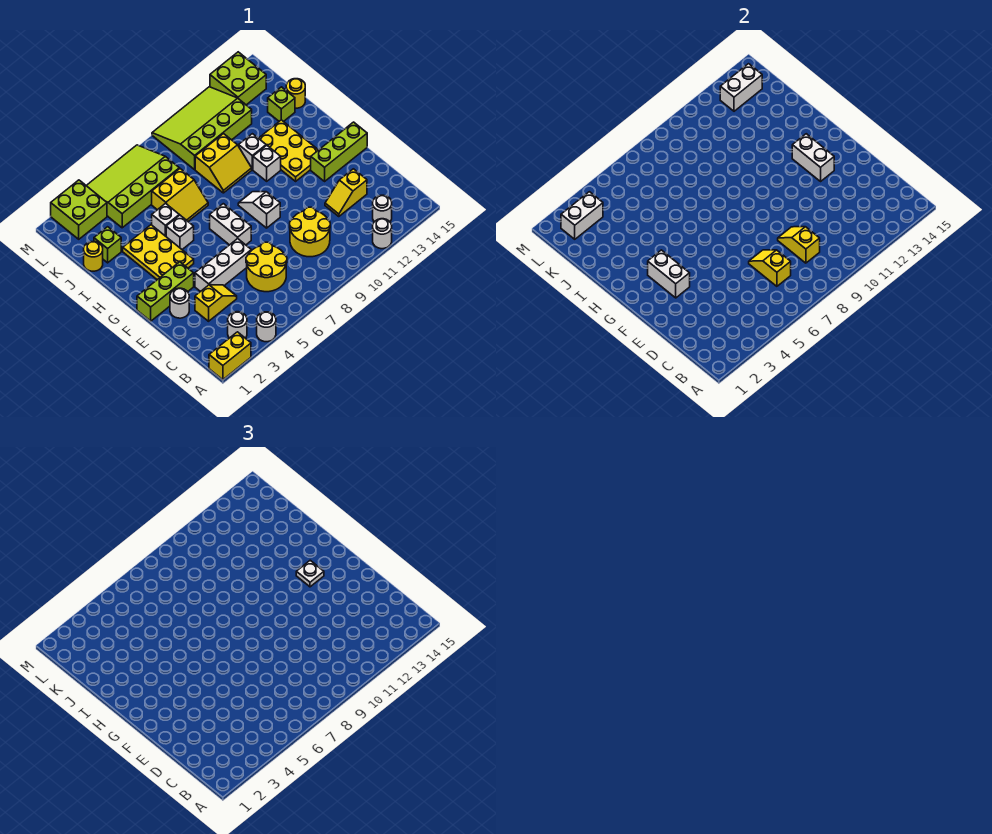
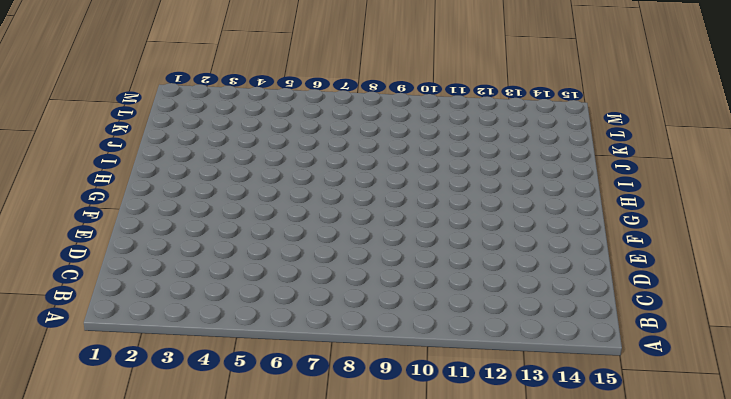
none -> yellow 1x2 brick [209,332,251,380]
none -> white 1x1 round brick [257,312,276,342]
none -> white 1x1 round brick [373,219,392,249]
none -> white 1x1 round brick [228,312,247,338]

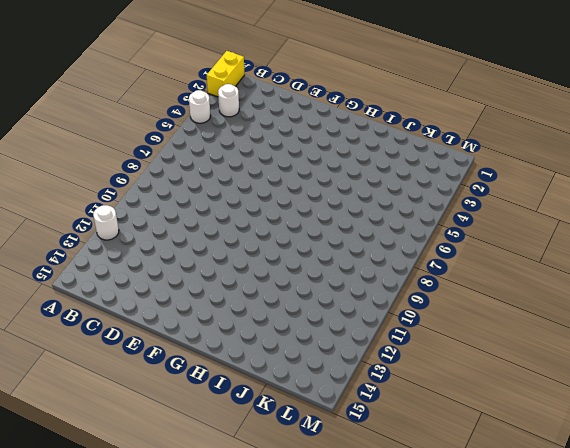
none -> white 1x1 round brick [373,195,392,222]
none -> yellow 2x2 round brick [246,242,287,292]
none -> yellow 2x2 round brick [290,207,330,257]
none -> yellow 1x2 slope [195,285,237,321]

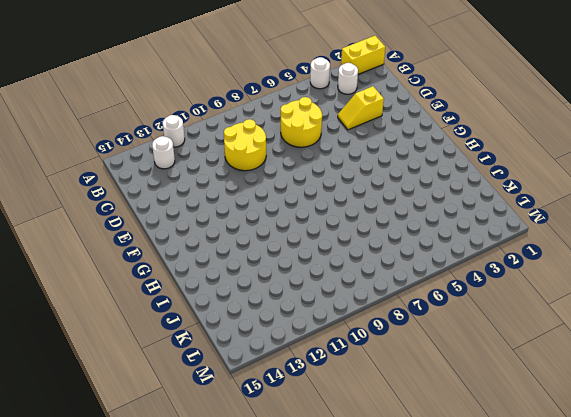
none -> yellow 1x2 slope [325,169,367,217]
none -> white 1x1 round brick [170,288,189,318]
none -> white 1x3 brick [195,239,251,292]
none -> lime 1x3 brick [137,262,194,321]

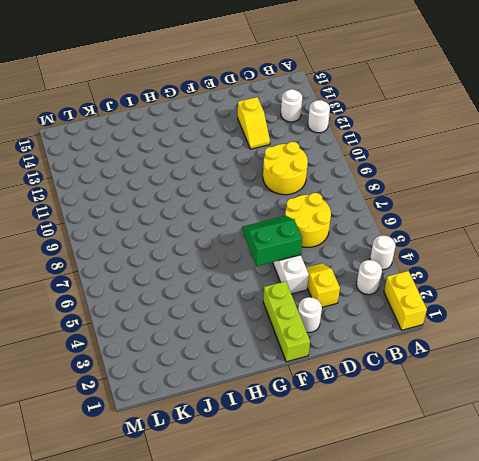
green 2x2 slope [242,216,302,266] -> none
none -> white 1x2 brick [210,204,251,245]
none -> white 1x2 slope [238,192,280,228]
none -> lime 1x3 brick [311,122,367,181]
none -> yellow 2x3 plate [123,225,194,280]

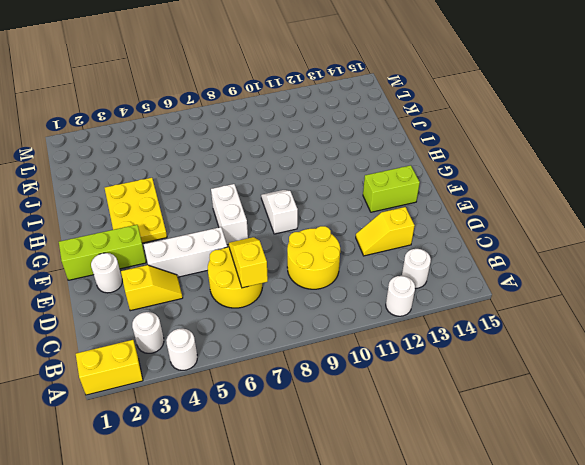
lime 1x2 brick [363,165,420,212] -> lime 1x3 brick [311,122,367,181]
none -> yellow 2x3 plate [259,120,318,181]
none -> white 1x1 brick [166,215,194,249]
none -> white 1x1 brick [253,145,281,181]
none -> white 1x1 brick [152,204,179,236]

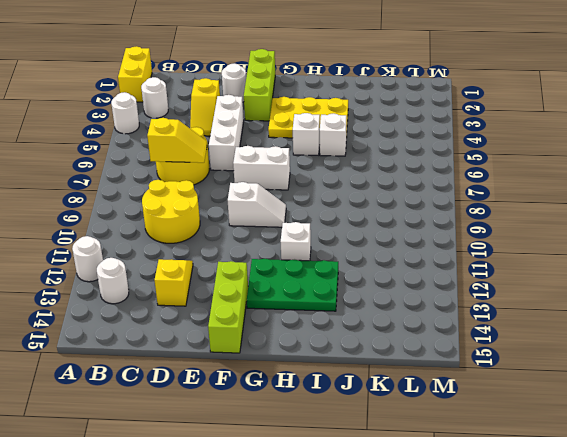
green 2x3 plate [247,259,338,311] -> yellow 2x3 plate [259,120,318,181]
none -> yellow 2x2 slope [152,169,208,221]
none -> yellow 2x2 slope [195,134,252,193]
none -> white 1x1 brick [239,134,266,170]
none -> yellow 1x1 round brick [84,242,103,271]

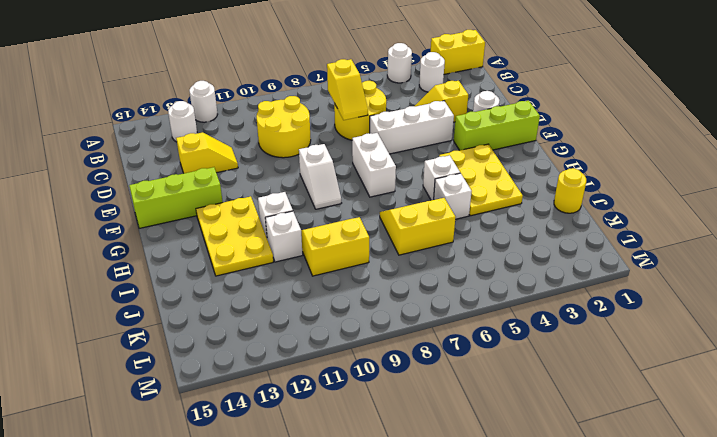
none -> lime 1x1 brick [94,227,121,263]
none -> lime 1x1 brick [268,87,295,122]
none -> yellow 1x1 round brick [286,79,305,108]
none -> lime 3x4 slope [86,145,179,228]

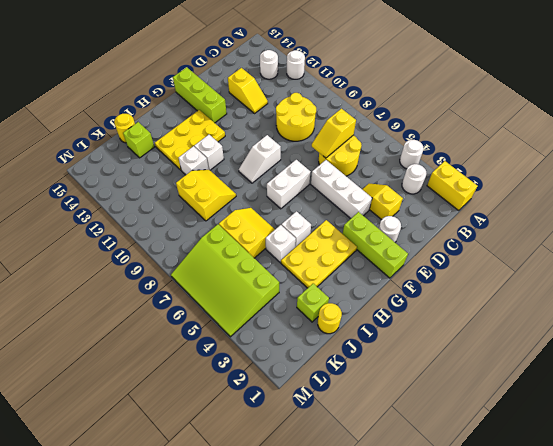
none -> lime 3x4 slope [152,87,252,170]
none -> lime 2x2 brick [51,180,107,239]
none -> lime 2x2 brick [210,52,266,105]
none -> yellow 1x2 slope [778,227,820,263]

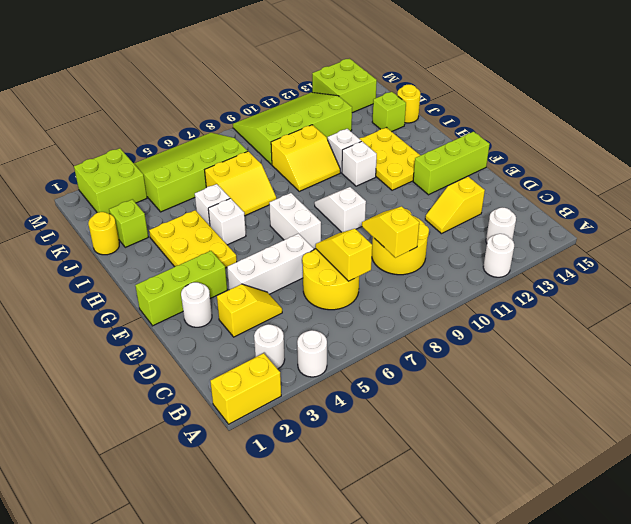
none -> white 1x2 brick [648,250,690,298]
none -> white 1x2 brick [792,134,834,181]
none -> white 1x2 brick [561,192,603,239]
none -> white 1x2 brick [720,64,762,111]

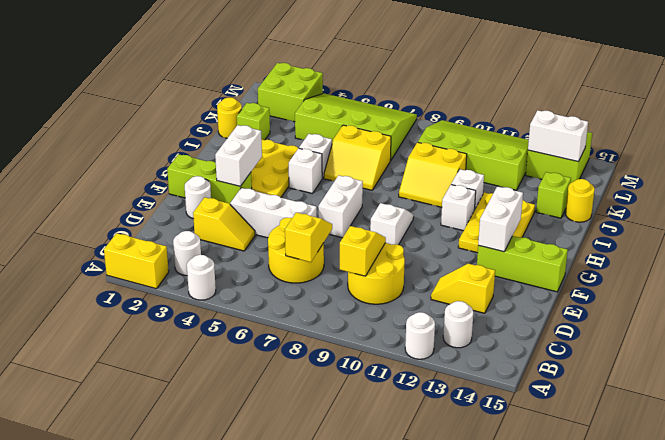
none -> white 1x2 brick [561,192,603,239]
none -> white 1x1 plate [296,560,324,587]

